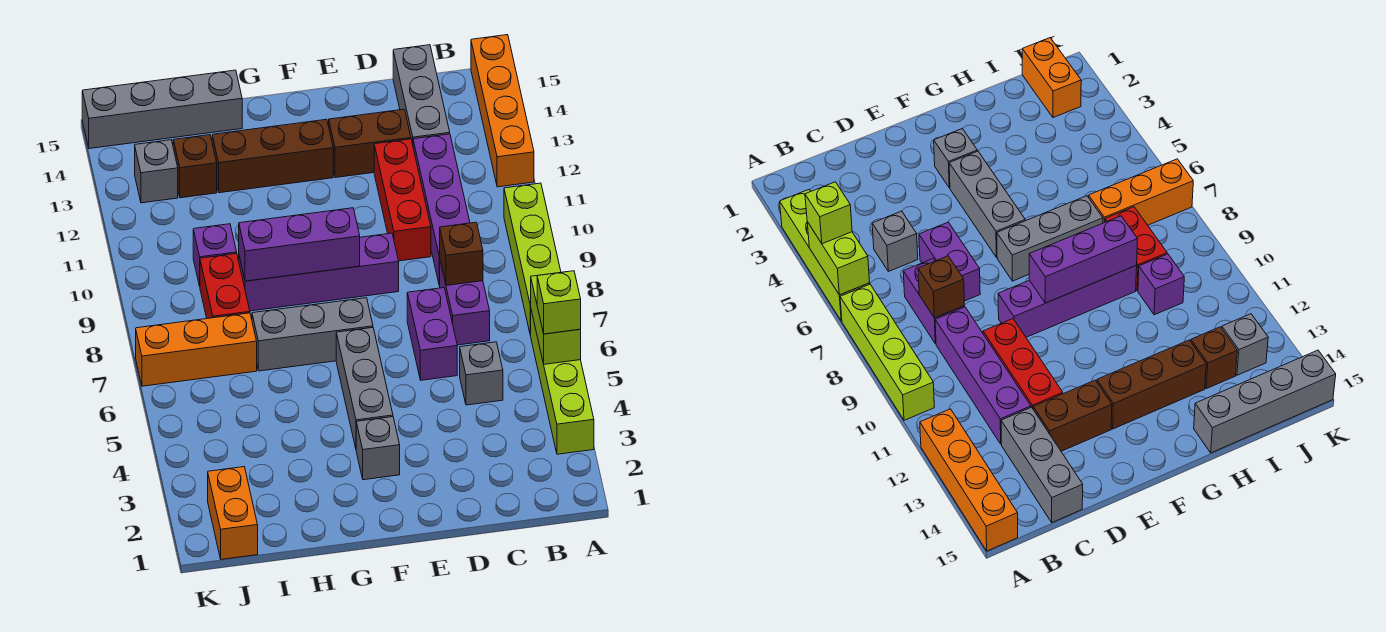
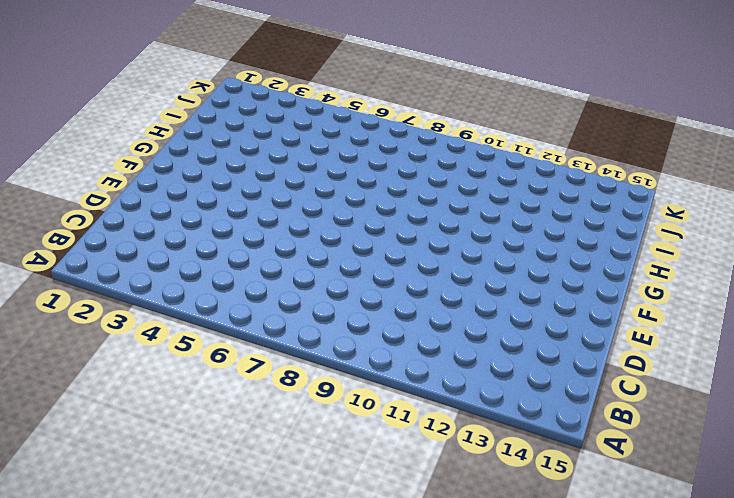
none -> lime 1x4 brick [531,311,594,454]
none -> lime 1x4 brick [504,183,561,335]
none -> orange 1x4 brick [471,35,534,187]

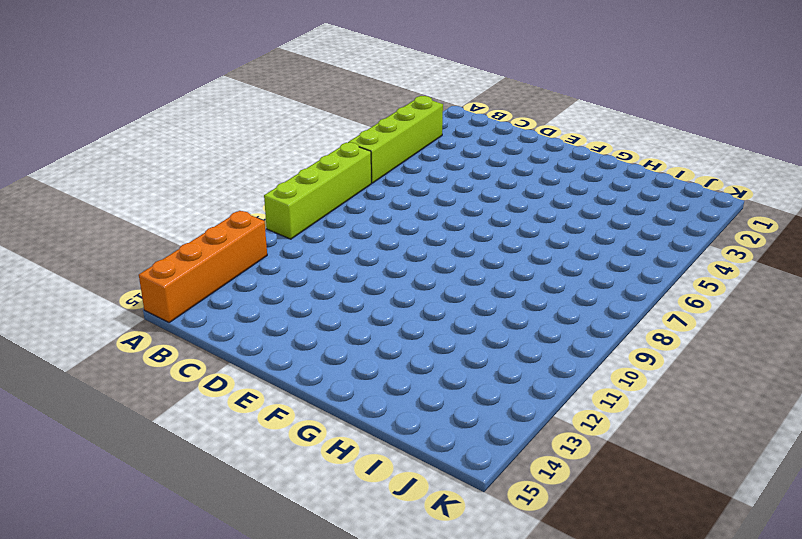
none -> grey 1x1 brick [460,342,503,405]
none -> purple 1x2 brick [440,261,490,345]
none -> purple 1x4 brick [413,134,470,286]

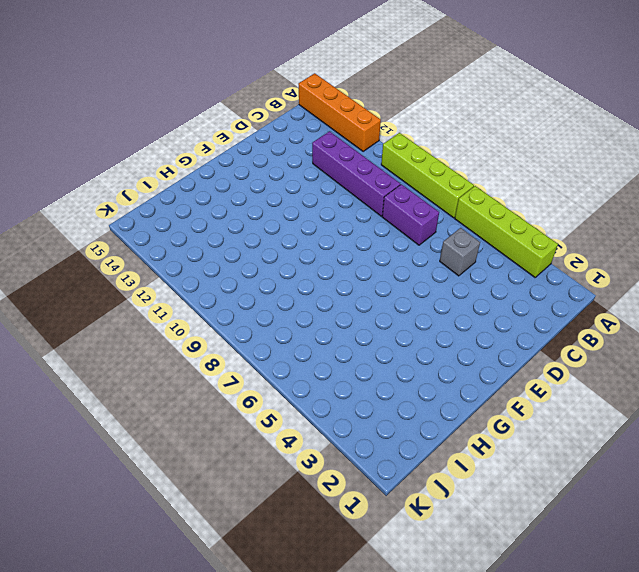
none -> grey 1x3 brick [393,45,450,144]
none -> purple 1x2 brick [407,288,457,380]
none -> red 1x3 brick [374,139,431,261]

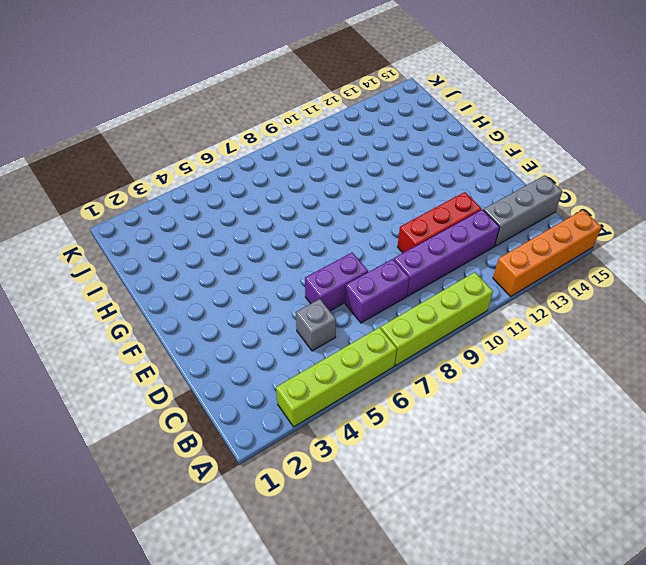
none -> brown 1x2 brick [329,109,411,178]
none -> purple 1x4 brick [239,233,399,311]
none -> grey 1x1 brick [356,417,400,480]

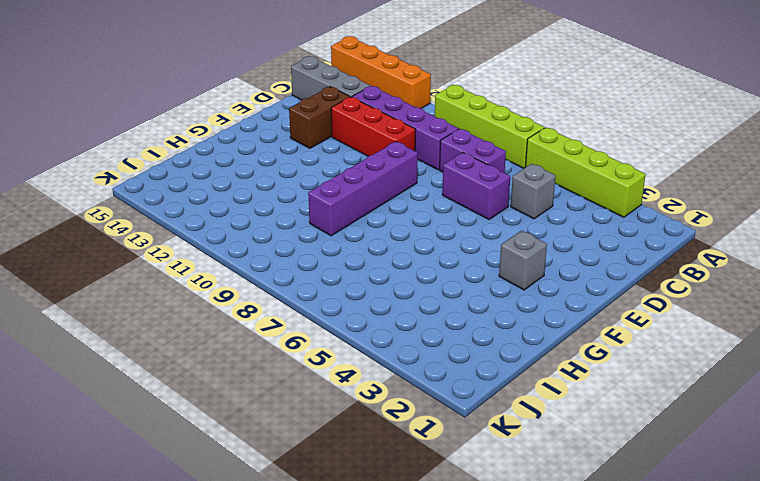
none -> grey 1x3 brick [336,328,393,448]
none -> grey 1x3 brick [252,298,373,371]
none -> brown 1x3 brick [212,119,333,193]

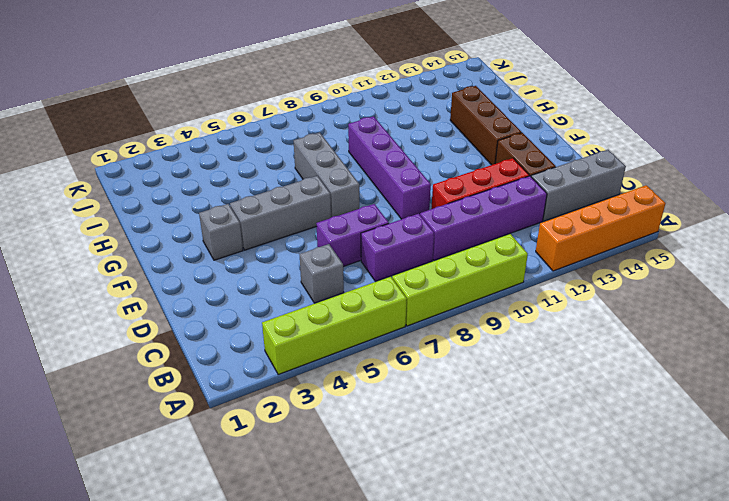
none -> grey 1x4 brick [82,70,242,149]
none -> orange 1x3 brick [136,313,257,386]
none -> red 1x2 brick [200,254,250,318]

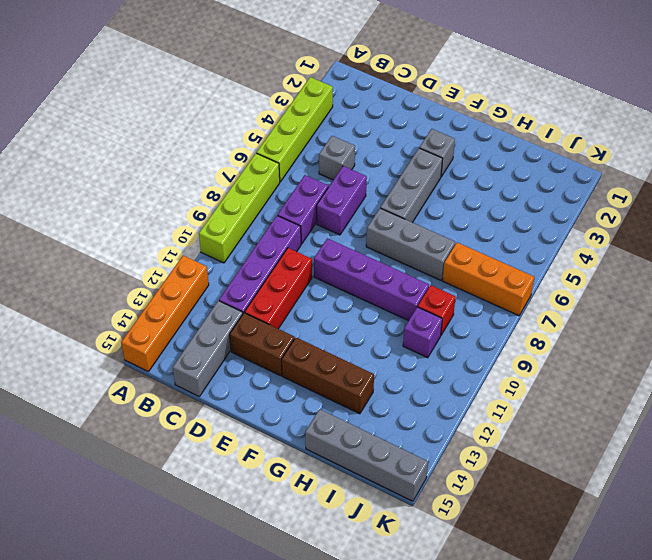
red 1x1 brick [418,285,456,335] -> red 1x2 brick [200,254,250,318]
none -> brown 1x1 brick [173,135,217,198]
none -> orange 1x2 brick [208,467,258,559]
none -> grey 1x1 brick [135,140,178,203]

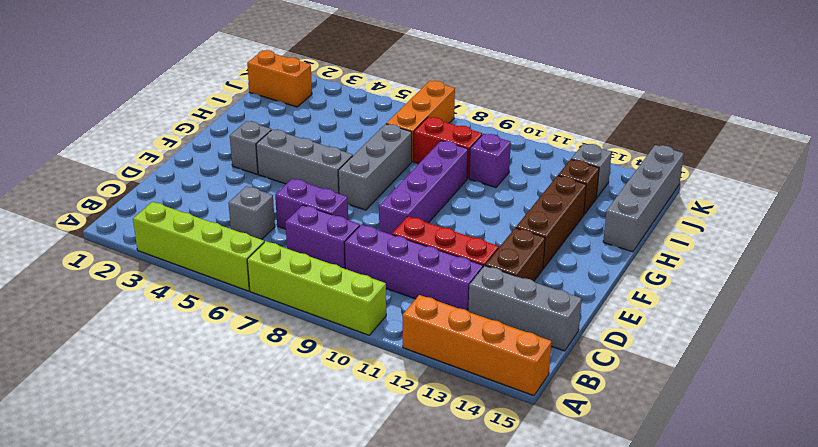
none -> lime 1x2 brick [530,276,581,364]
none -> brown 1x1 brick [440,222,483,285]
none -> purple 1x3 brick [239,208,360,281]

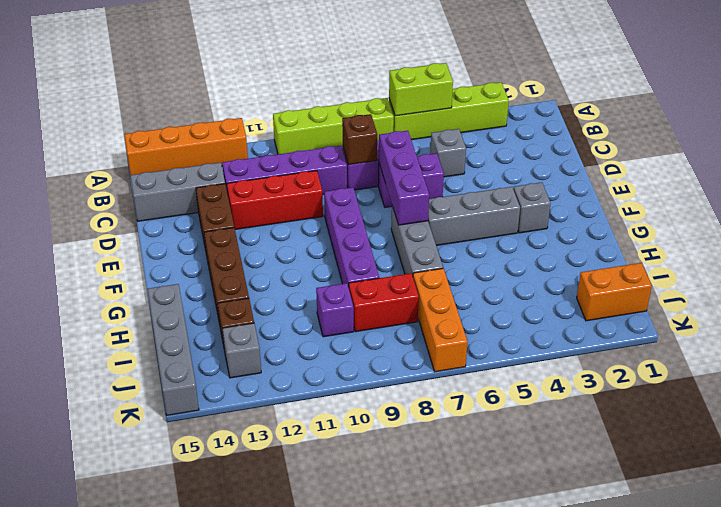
purple 1x3 brick [379,131,429,225] -> purple 1x3 brick moved to [239,208,360,281]
none -> lime 1x1 brick [537,271,581,334]

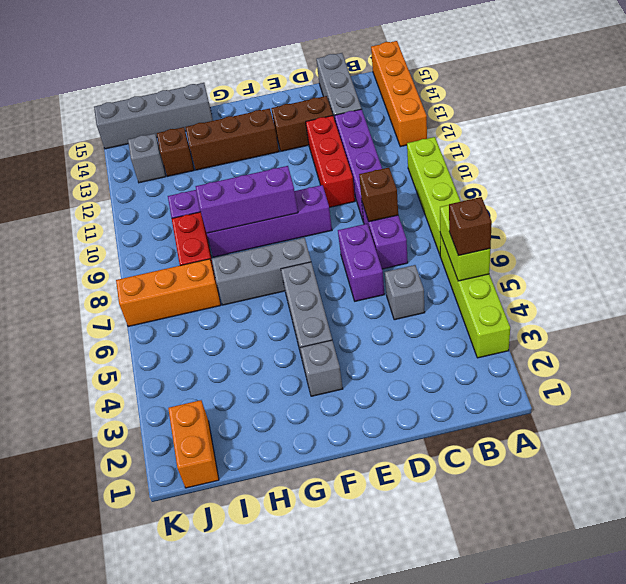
brown 1x1 brick [449,197,492,256] -> lime 1x1 brick [537,271,581,334]

